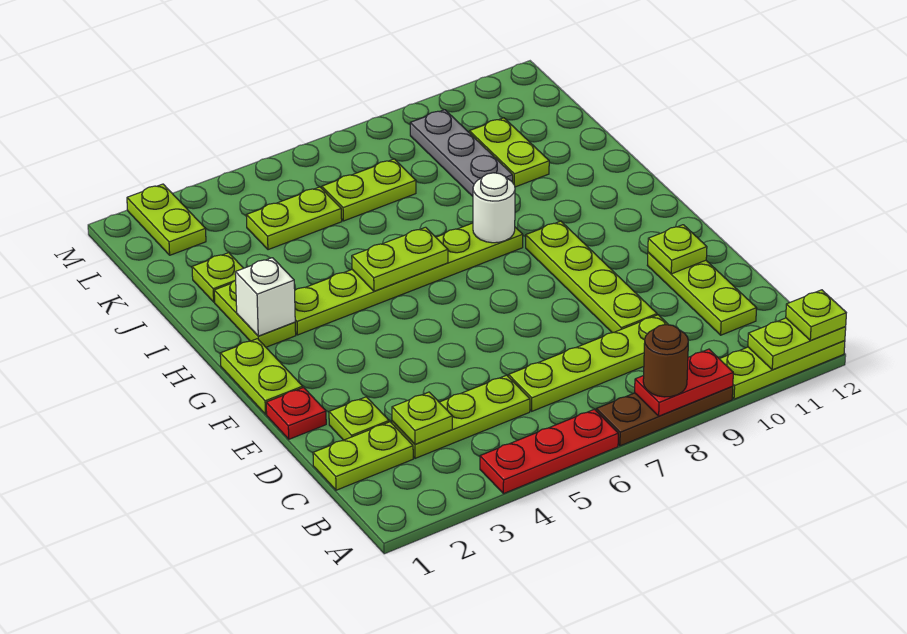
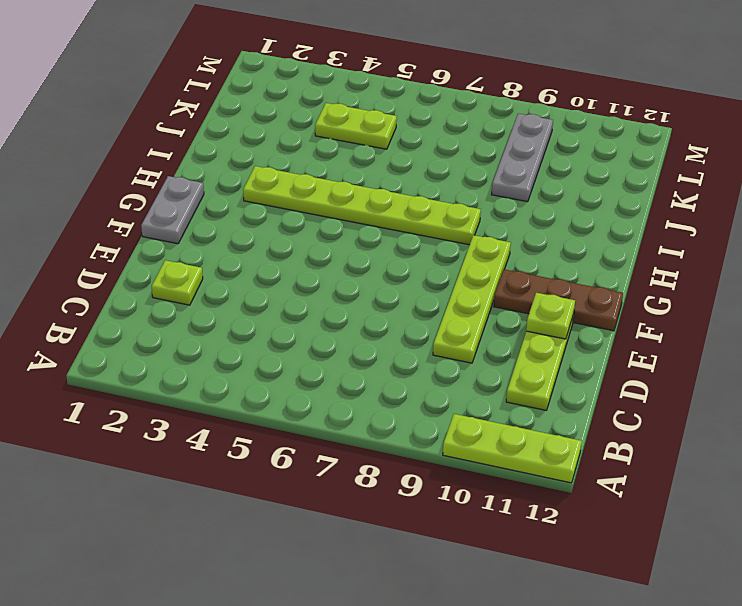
grey 1x2 plate [141,176,204,244] -> lime 1x2 plate [220,339,303,414]
brown 1x3 plate [494,269,623,331] -> brown 1x3 plate moved to [596,386,733,446]
none -> red 1x3 plate [480,409,618,494]
none -> lime 1x2 plate [313,422,413,490]
none -> lime 1x3 plate [392,375,530,458]

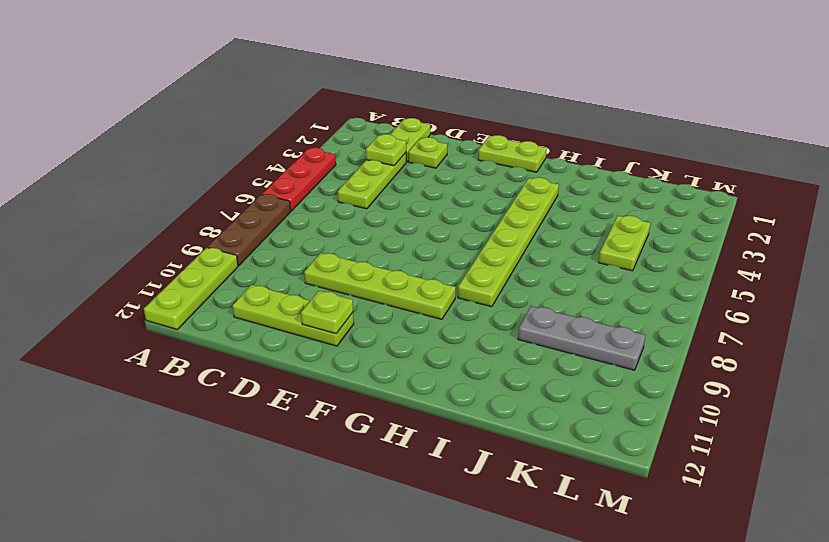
none -> lime 1x4 plate [508,315,668,411]
none -> red 1x1 plate [266,388,326,439]
none -> lime 1x2 plate [214,280,296,347]

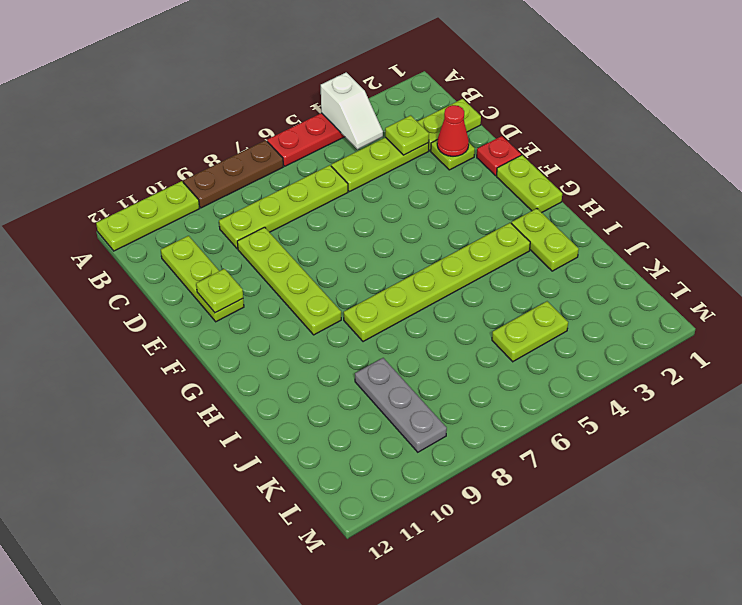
white 1x2 slope [321,72,383,150] -> none
red 1x1 cone [437,105,469,156] -> none
none -> lime 1x1 plate [192,253,244,302]
none -> lime 1x2 plate [469,118,549,187]
none -> lime 1x2 plate [322,159,416,221]

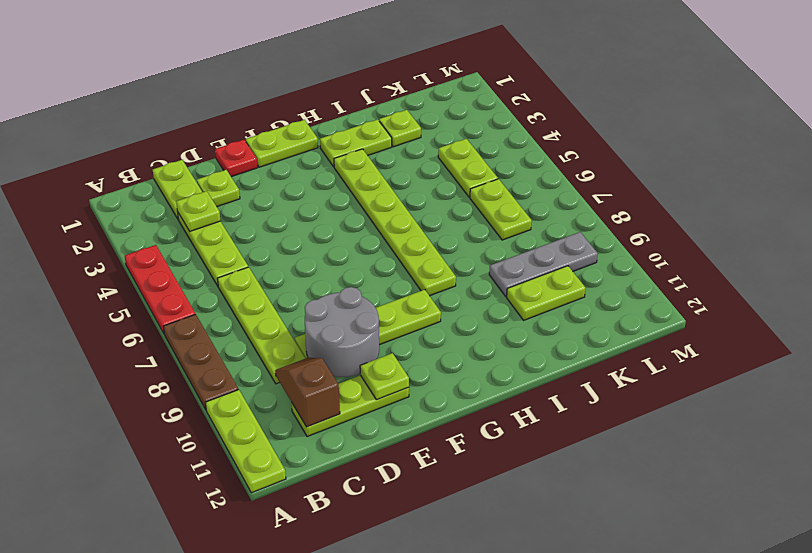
brown 1x2 slope [275,358,340,427] -> none
grey 2x2 round brick [305,287,379,377] -> none
none -> lime 1x2 plate [127,184,206,255]
none -> red 1x2 plate [635,349,733,416]
none -> lime 1x2 plate [748,318,846,370]

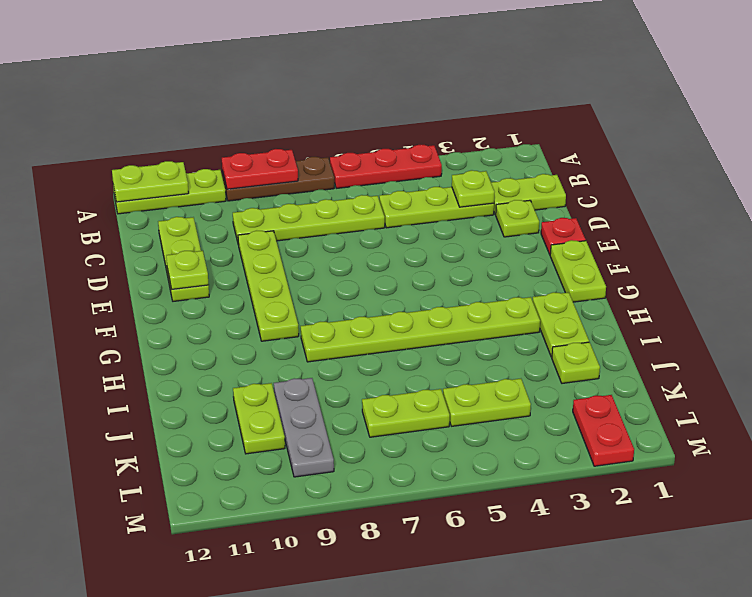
red 1x2 plate [573,395,634,466] -> lime 1x2 plate [127,184,206,255]
none -> white 1x1 brick [235,258,295,336]
none -> lime 1x2 plate [352,227,448,291]
none -> white 1x1 round brick [473,173,515,243]

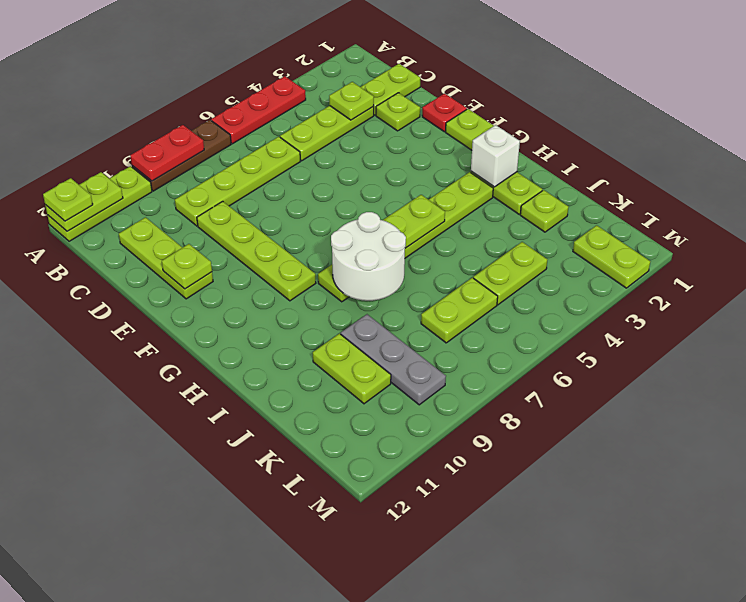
white 2x2 round brick [331,212,406,301] -> white 1x1 round brick [473,173,515,243]
none -> brown 1x1 round brick [643,324,688,397]

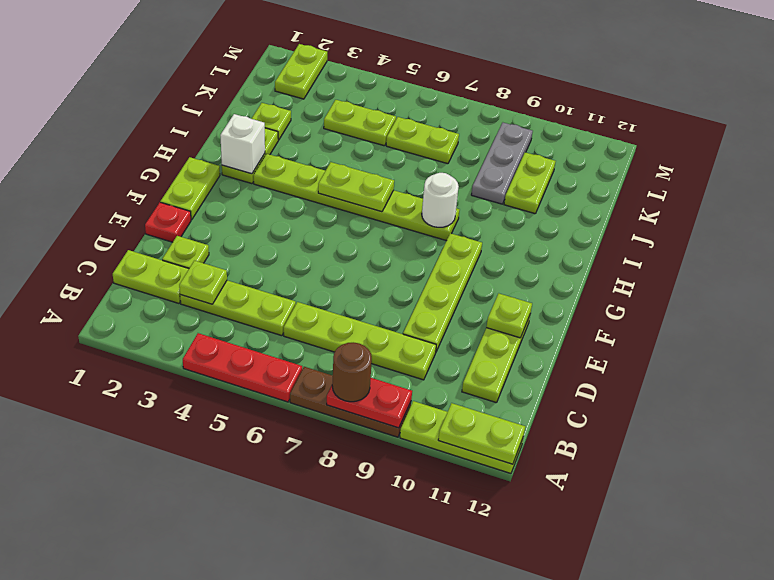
none -> lime 1x1 plate [786,290,846,340]

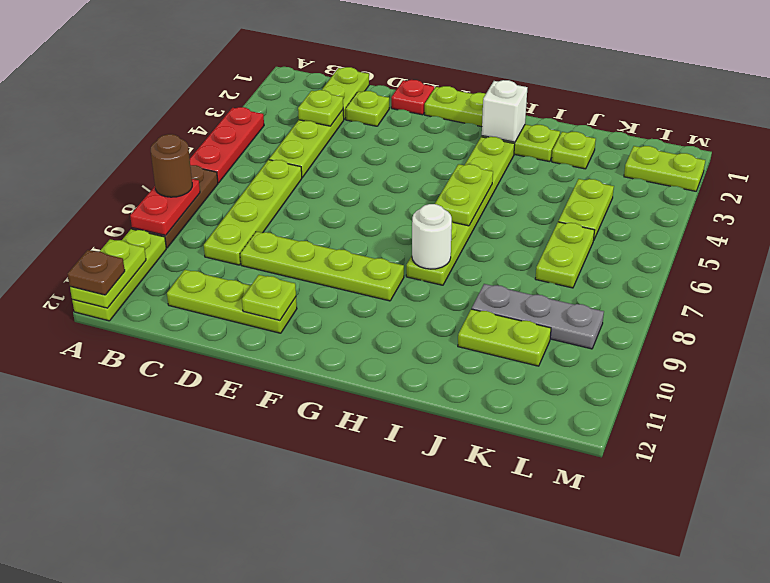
brown 1x1 plate [68,250,125,295] -> lime 1x1 plate [786,290,846,340]

